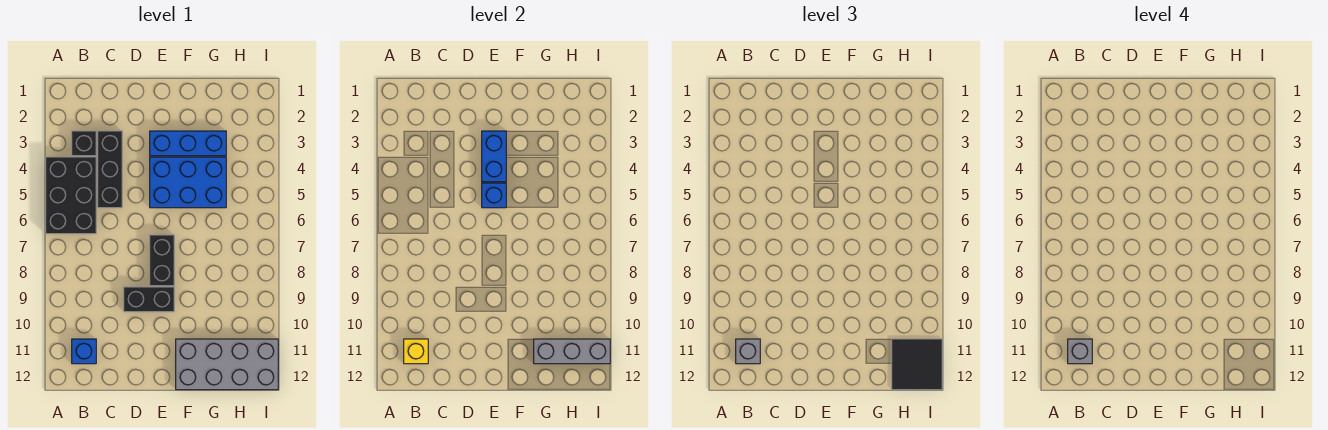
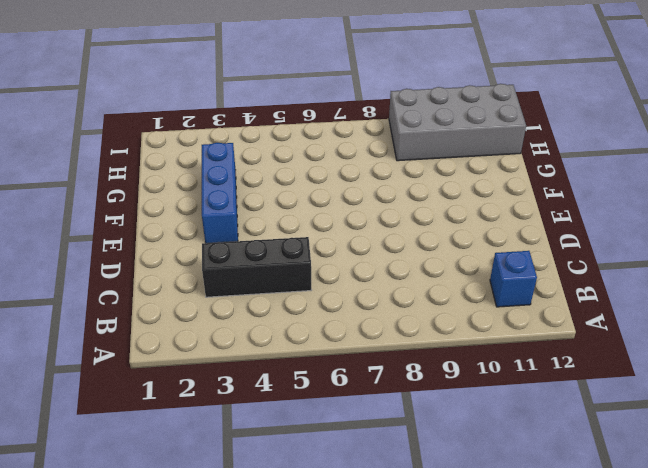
grey 2x4 brick [389,84,526,161] -> grey 2x4 brick turned to [176,339,278,390]
none -> black 2x3 brick [46,157,96,234]
none -> black 1x1 brick [72,131,96,156]
none -> black 1x2 brick [124,287,174,312]

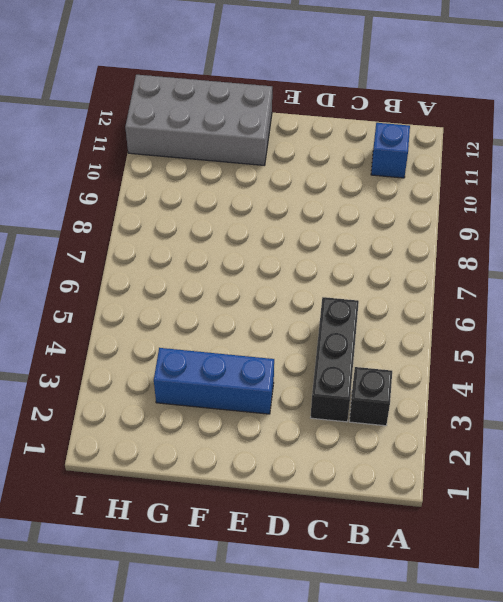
none -> black 2x3 brick [46,157,96,234]
none -> black 1x2 brick [124,287,174,312]
none -> blue 2x3 brick [150,157,226,208]

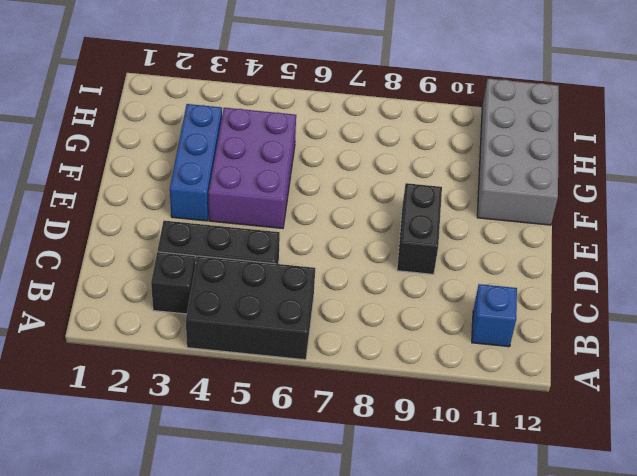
purple 2x3 brick [209,108,296,228] -> blue 2x3 brick [150,157,226,208]
none -> black 1x2 brick [150,235,174,286]
none -> yellow 1x1 brick [404,339,428,364]
none -> blue 1x2 brick [482,131,506,182]

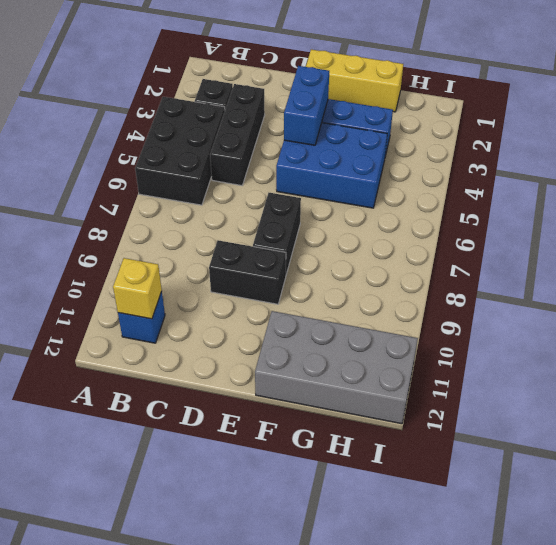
yellow 1x3 brick [306,49,403,112] -> none
none -> blue 1x1 brick [482,183,506,208]
none -> grey 1x3 brick [534,339,610,364]
none -> grey 1x1 brick [736,339,760,364]

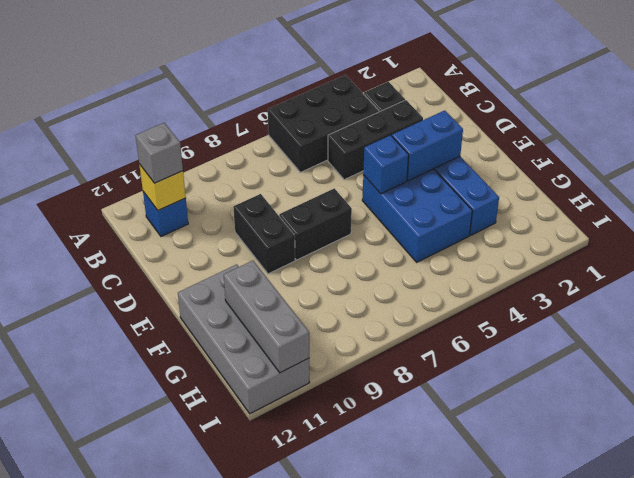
none -> black 2x2 tile [892,339,942,390]
none -> grey 1x1 brick [1068,339,1092,364]

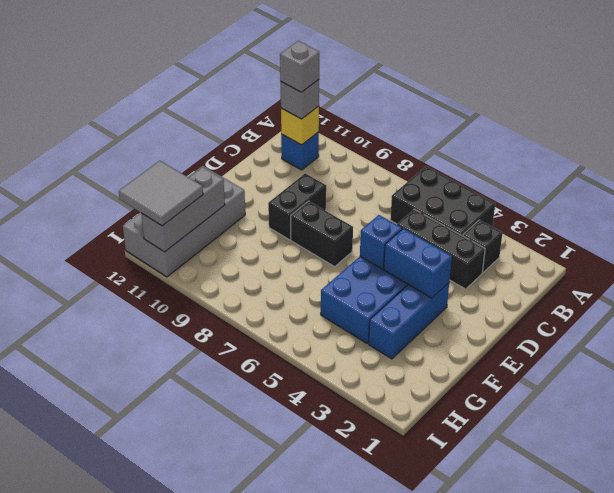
grey 2x2 tile [119,161,203,226] -> black 2x2 tile [892,339,942,390]

